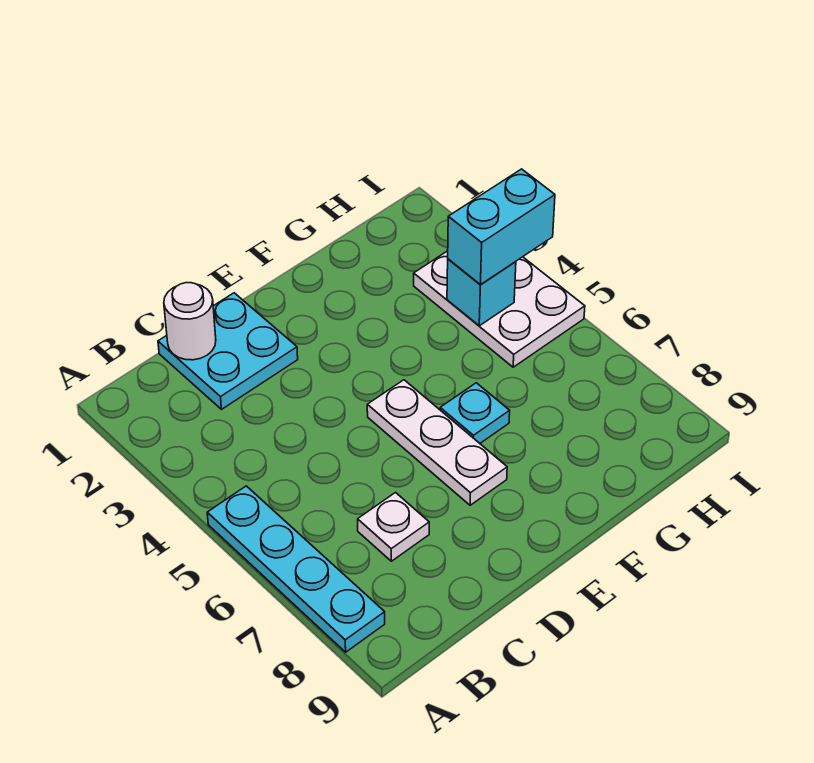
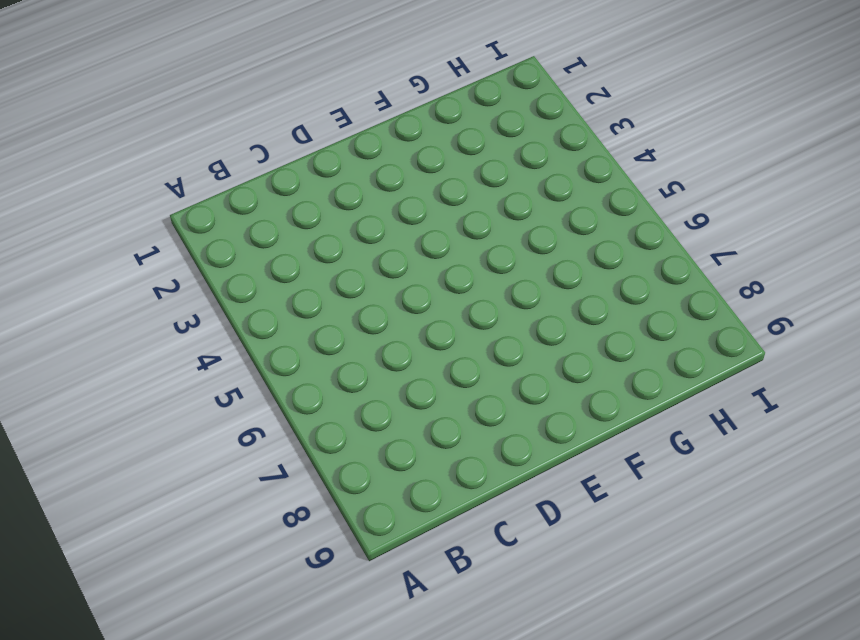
none -> cyan 1x4 plate [207,486,385,652]
none -> cyan 2x2 plate [158,293,298,409]

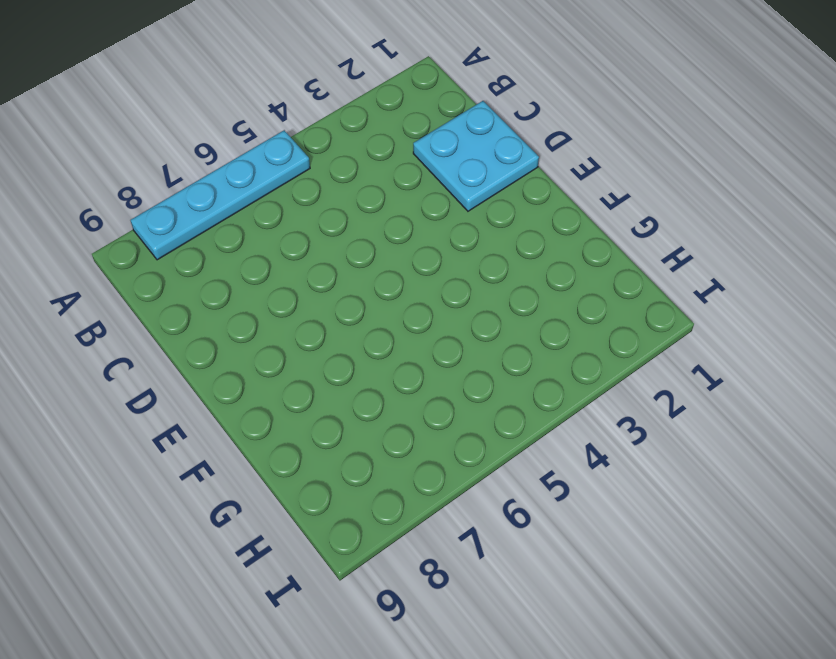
none -> white 1x1 plate [358,493,429,561]
none -> white 1x3 plate [367,380,507,505]

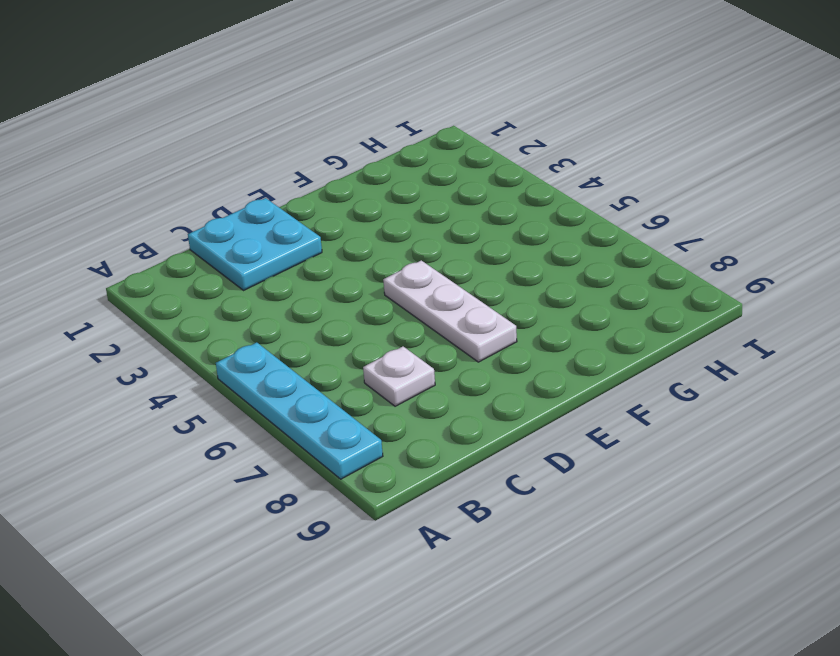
none -> cyan 1x1 plate [440,383,510,443]
none -> white 2x3 plate [414,251,585,367]

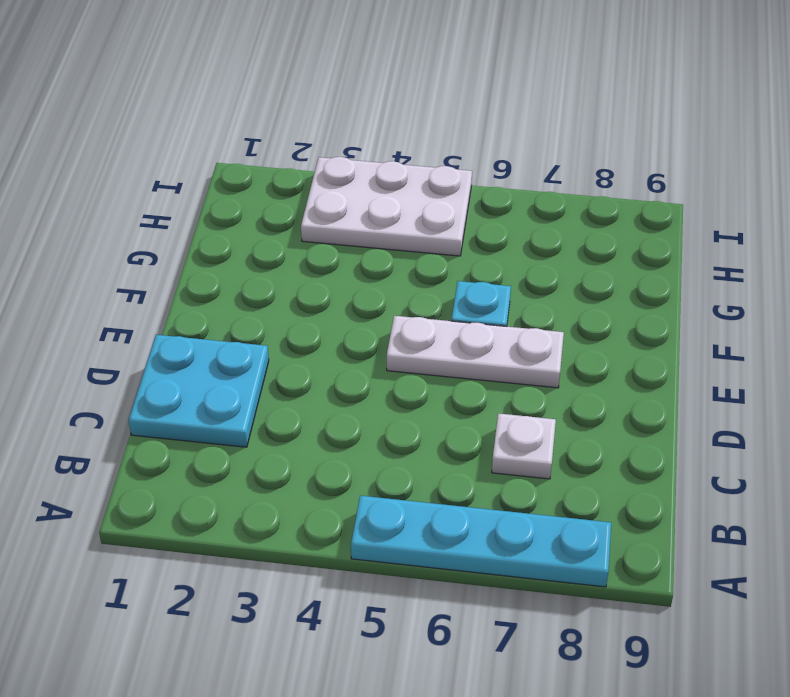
none -> white 1x1 round brick [164,283,216,360]
none -> cyan 1x1 brick [447,259,516,326]

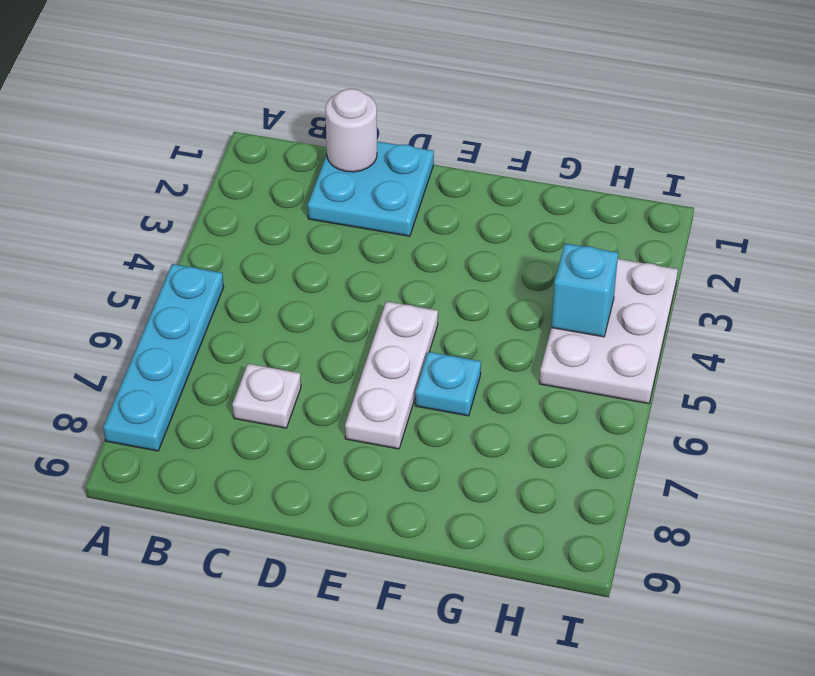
none -> cyan 1x2 brick [448,169,555,285]

